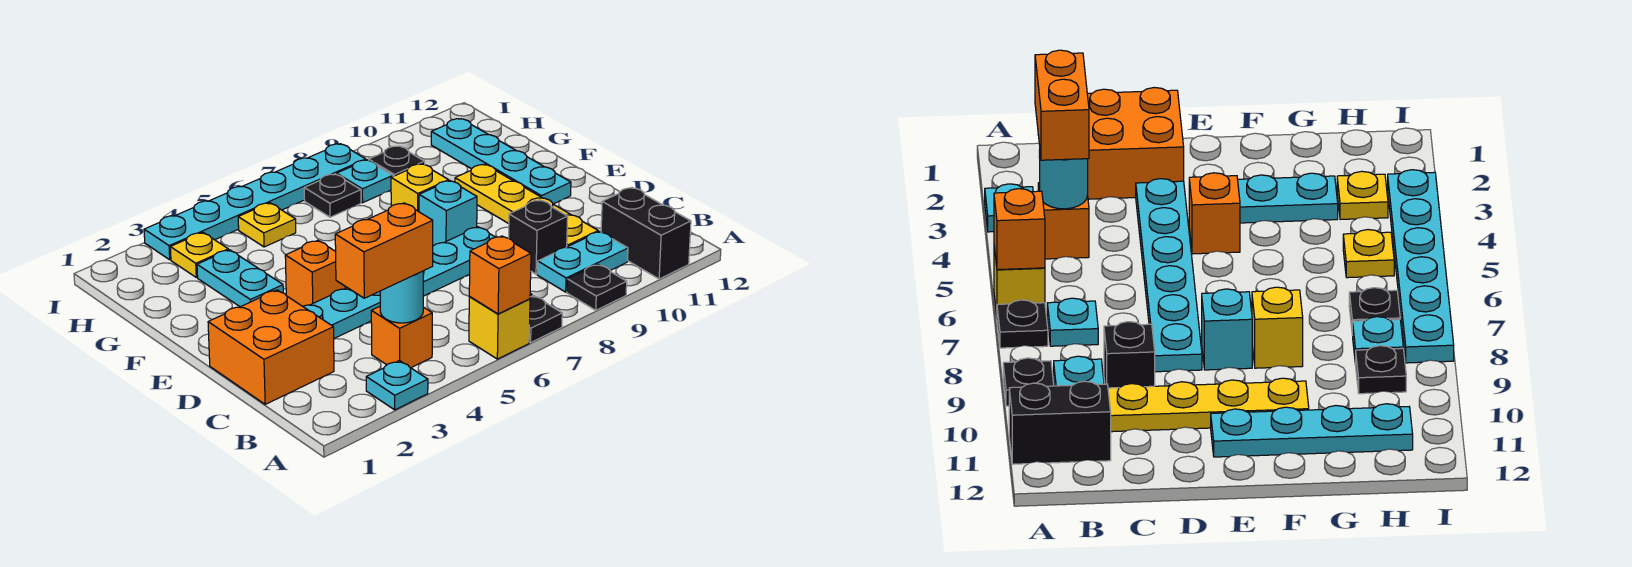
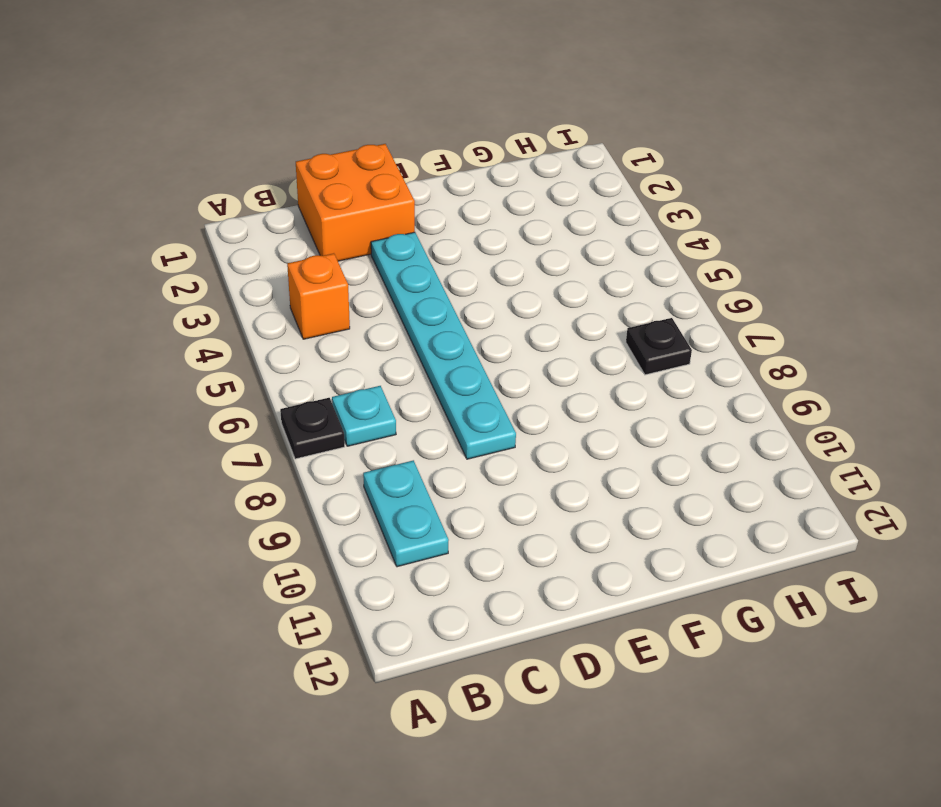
none -> cyan 1x1 plate [366,361,428,410]
none -> yellow 1x1 brick [469,297,530,359]
none -> black 1x1 plate [567,264,627,310]

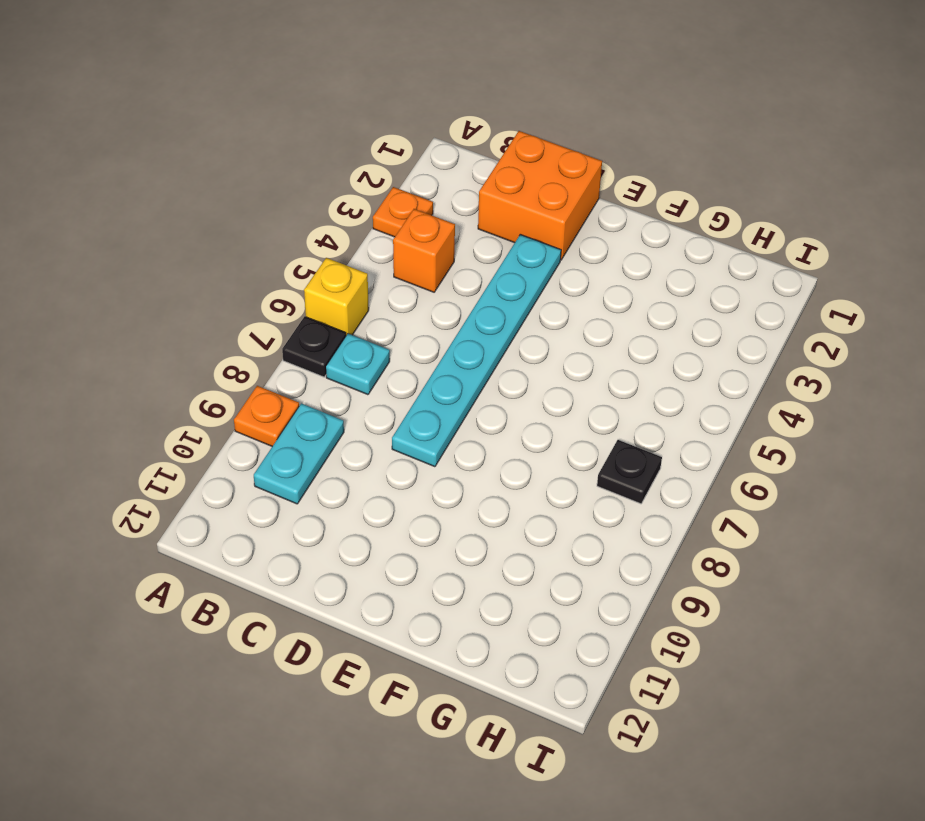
orange 1x1 plate [373,187,433,237] -> cyan 1x1 plate [366,361,428,410]
orange 1x1 plate [234,386,299,446] -> black 1x1 plate [567,264,627,310]
none -> black 1x2 brick [601,188,691,279]
none -> black 1x1 brick [509,200,568,274]
none -> yellow 1x4 plate [455,164,598,247]

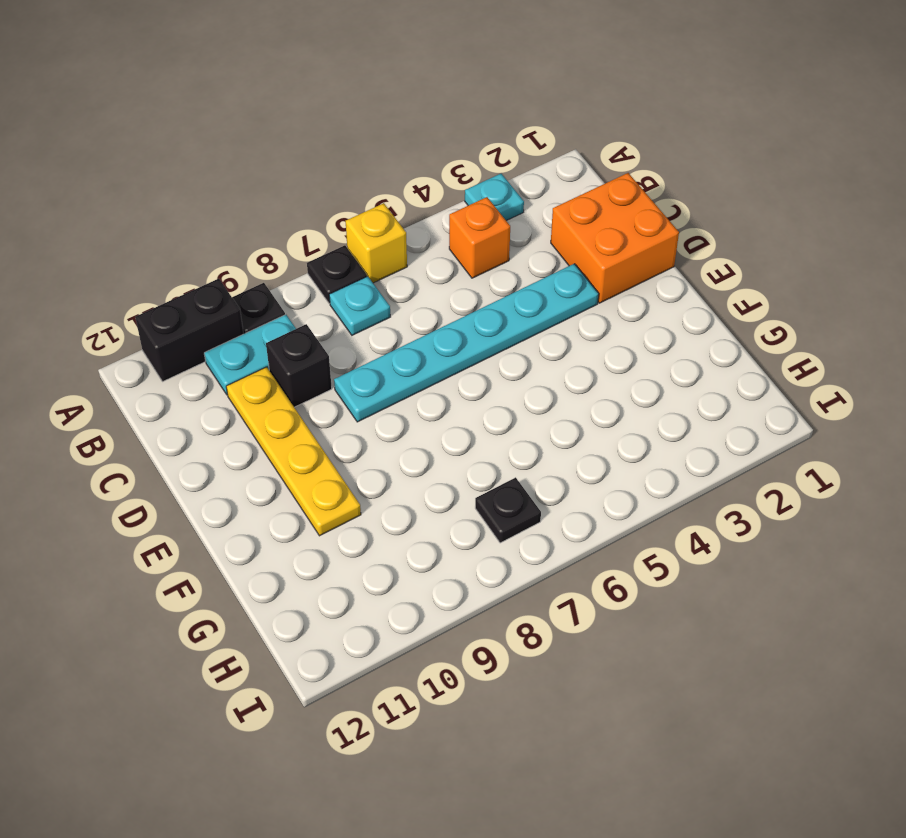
black 1x2 brick [135,279,244,382] -> black 1x2 brick turned to [601,188,691,279]
none -> orange 1x1 brick [285,240,345,306]
none -> cyan 1x1 brick [419,181,477,246]
none -> cyan 1x4 plate [431,119,571,204]

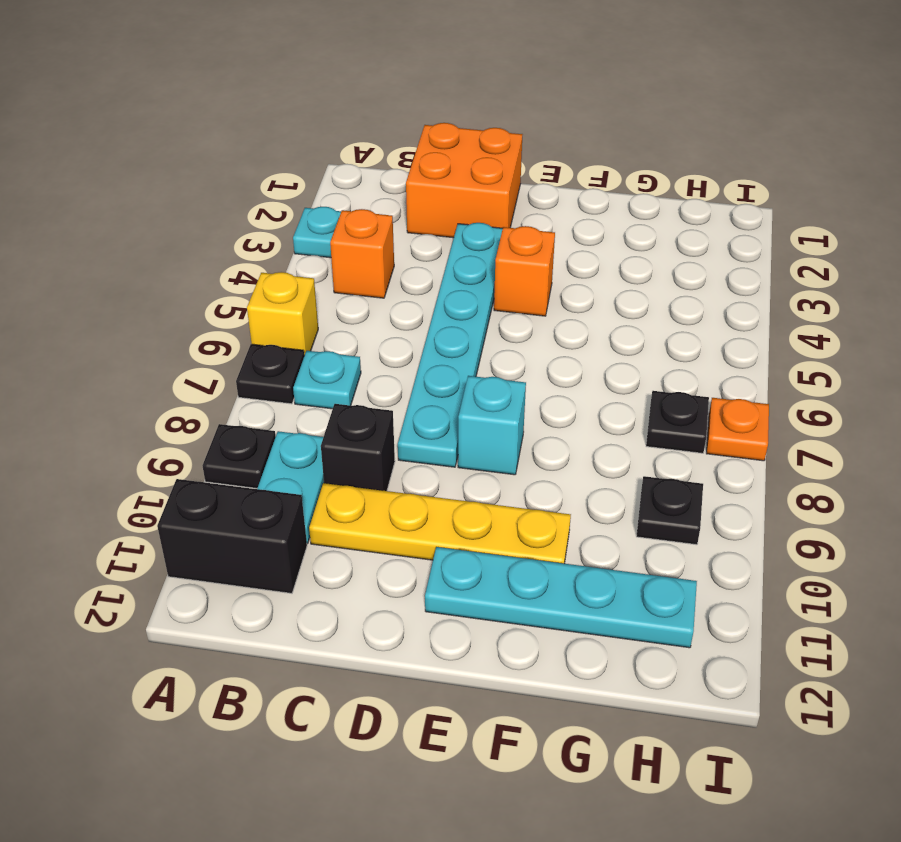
orange 1x1 plate [706,398,769,461] -> cyan 1x6 plate [144,144,366,260]
none -> cyan 1x2 plate [197,250,283,307]
none -> yellow 1x1 brick [391,164,449,212]
none -> yellow 1x1 plate [170,232,228,277]

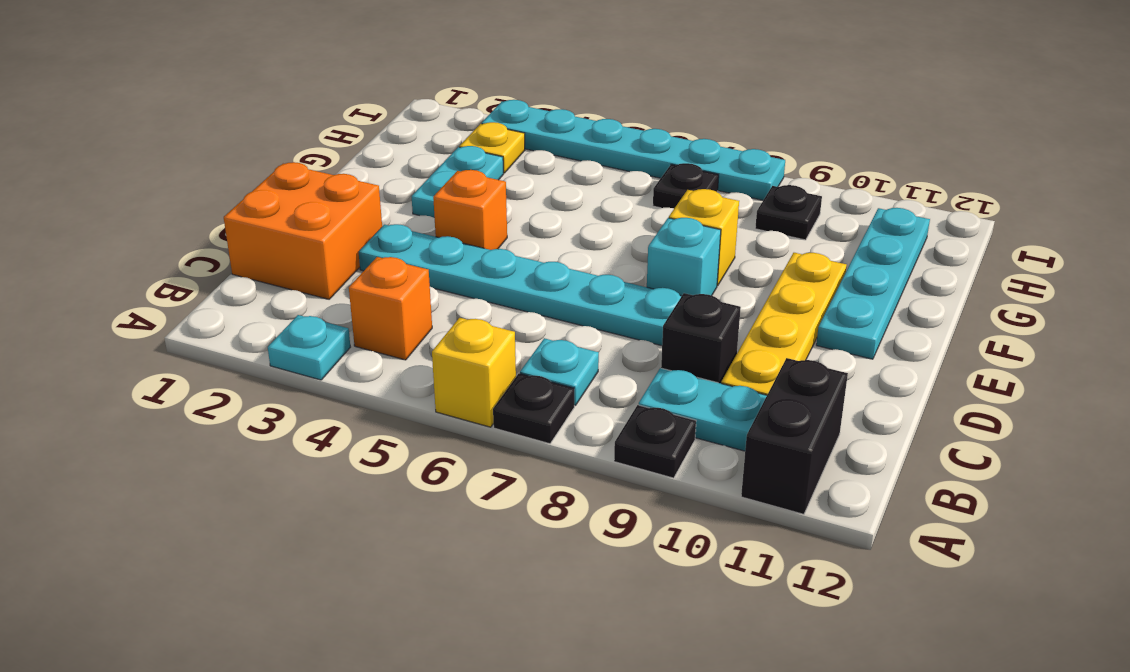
none -> yellow 1x1 plate [238,203,296,247]
none -> cyan 1x1 plate [337,160,393,203]
none -> orange 1x1 brick [469,236,531,314]

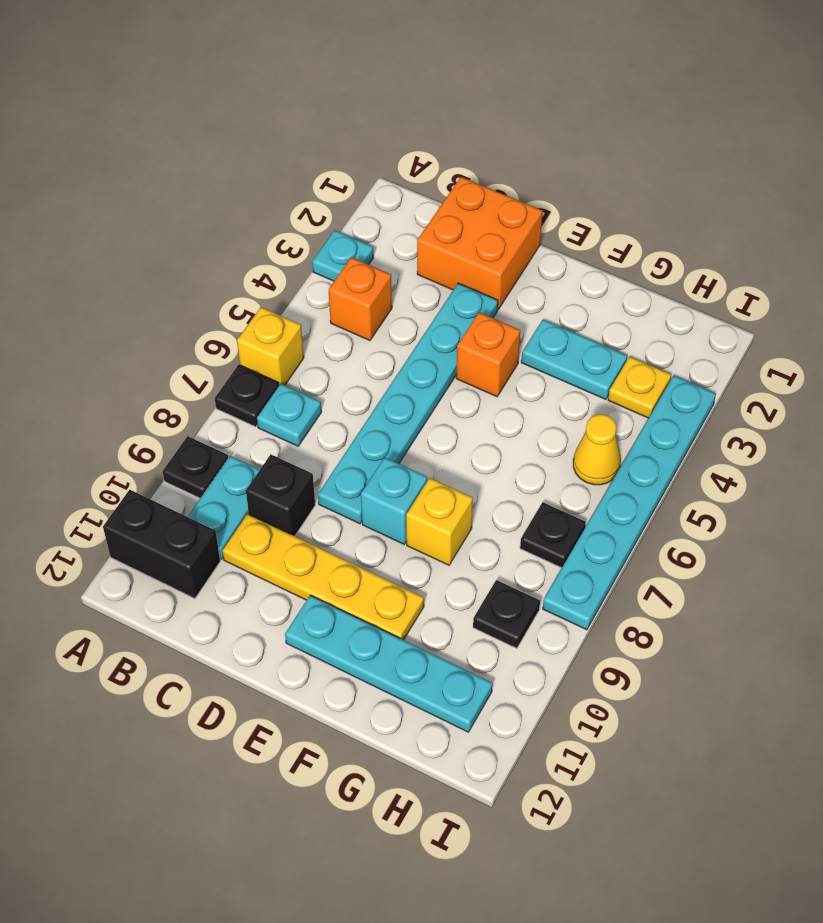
yellow 1x1 cone [573,414,621,485] -> yellow 1x1 plate [238,203,296,247]
none -> cyan 1x1 plate [337,160,393,203]
none -> orange 1x1 brick [469,236,531,314]
none -> cyan 1x1 round brick [380,271,424,323]

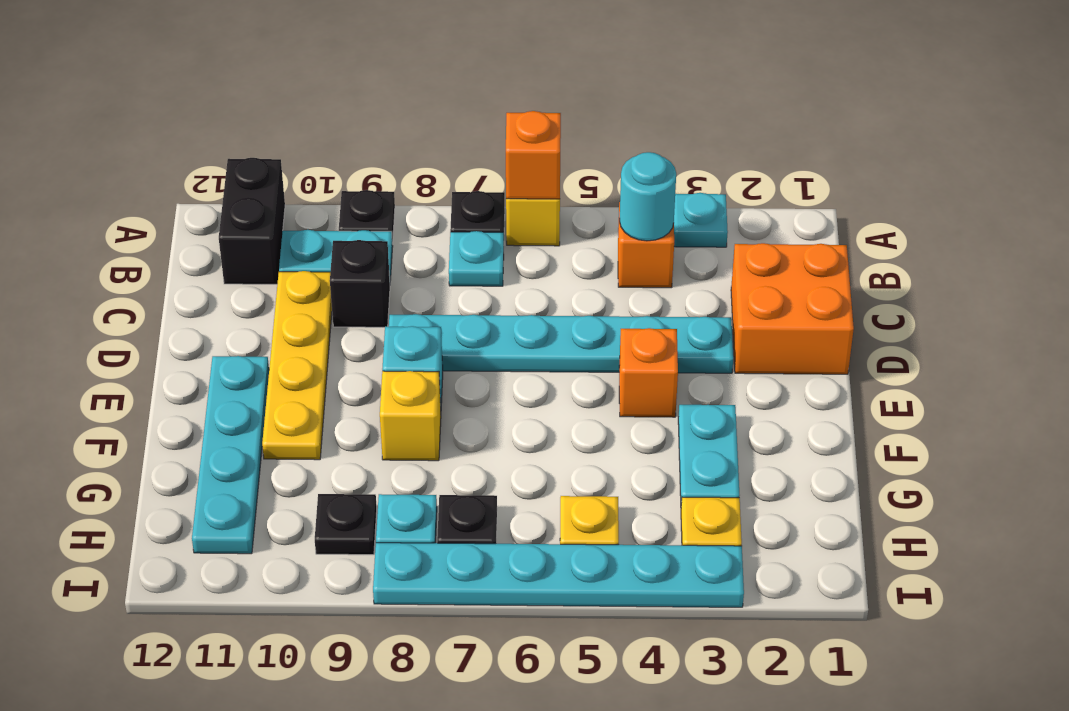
none -> orange 1x2 brick [335,203,433,298]

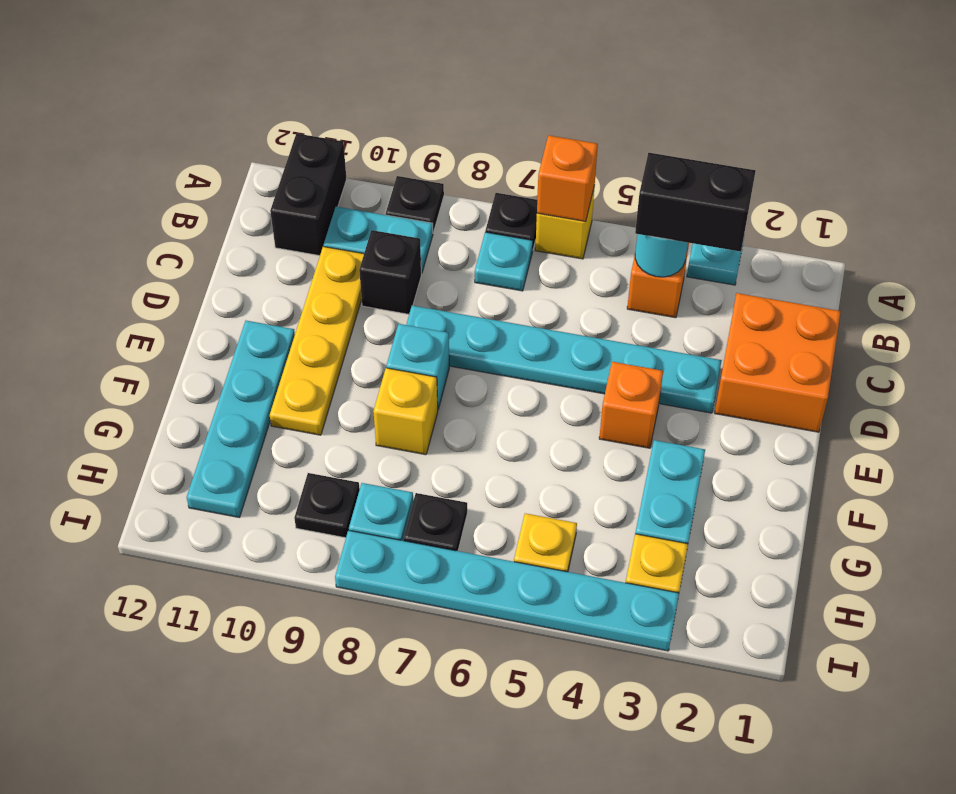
black 1x2 brick [635,153,756,252] -> orange 1x2 brick [335,203,433,298]

